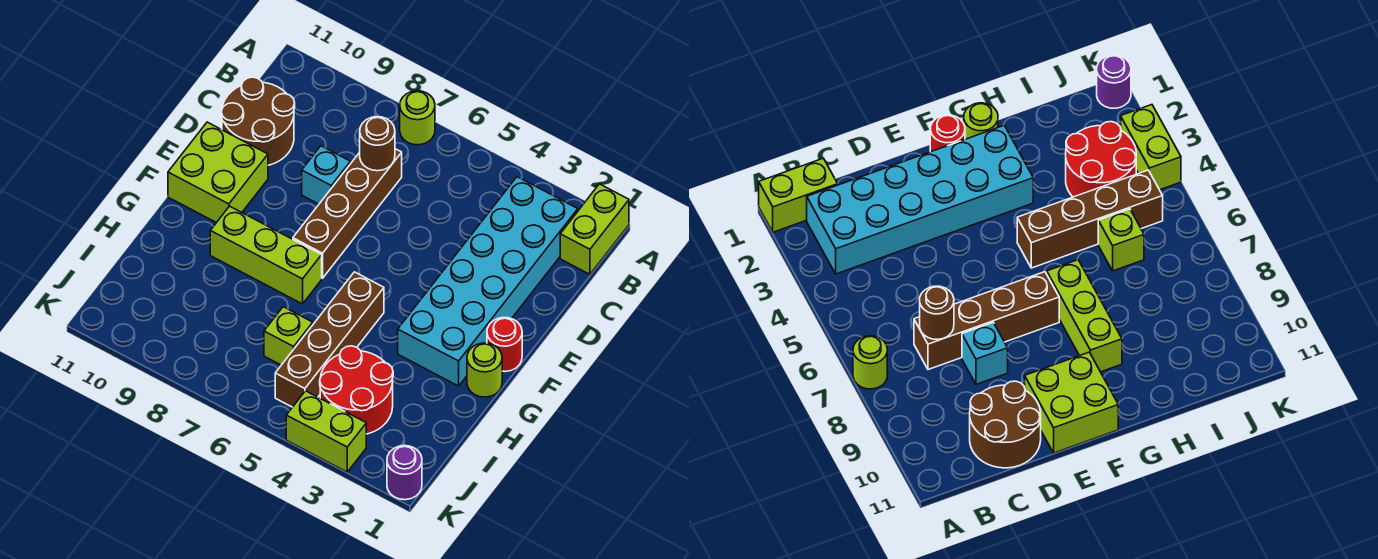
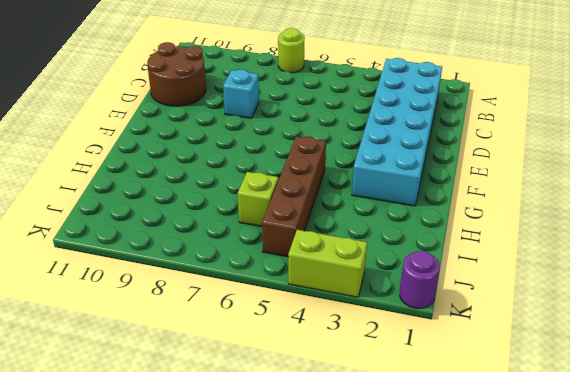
none -> lime 1x2 brick [560,184,629,274]
none -> brown 1x4 brick [293,149,402,278]
none -> lime 2x2 brick [168,122,268,223]

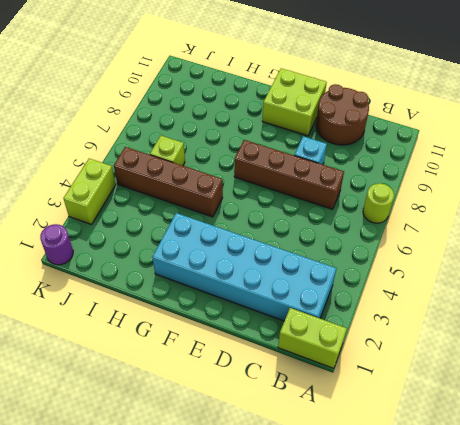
none -> red 1x1 round brick [487,317,522,372]
none -> lime 1x1 round brick [467,343,502,397]
none -> lime 1x3 brick [210,206,322,304]

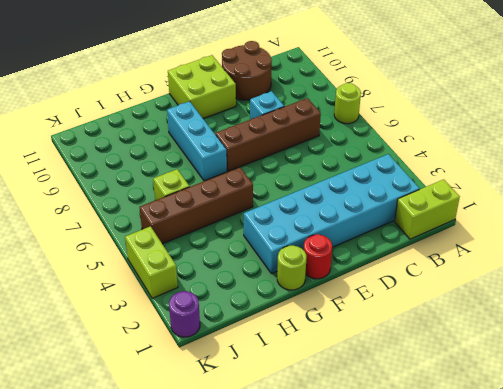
cyan 1x3 brick [167,101,227,181] -> lime 1x3 brick [210,206,322,304]
none -> red 2x2 round brick [320,346,393,434]
none -> brown 1x1 round brick [360,117,395,171]

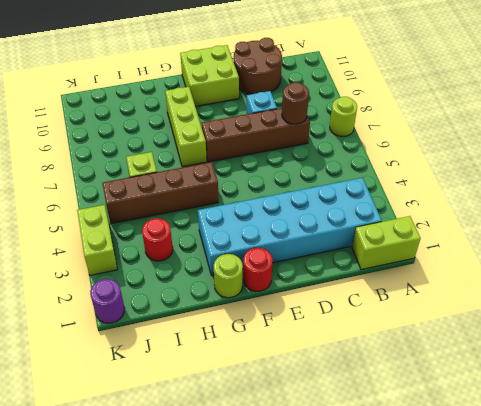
red 1x1 round brick [142,218,173,261] -> red 2x2 round brick [320,346,393,434]

